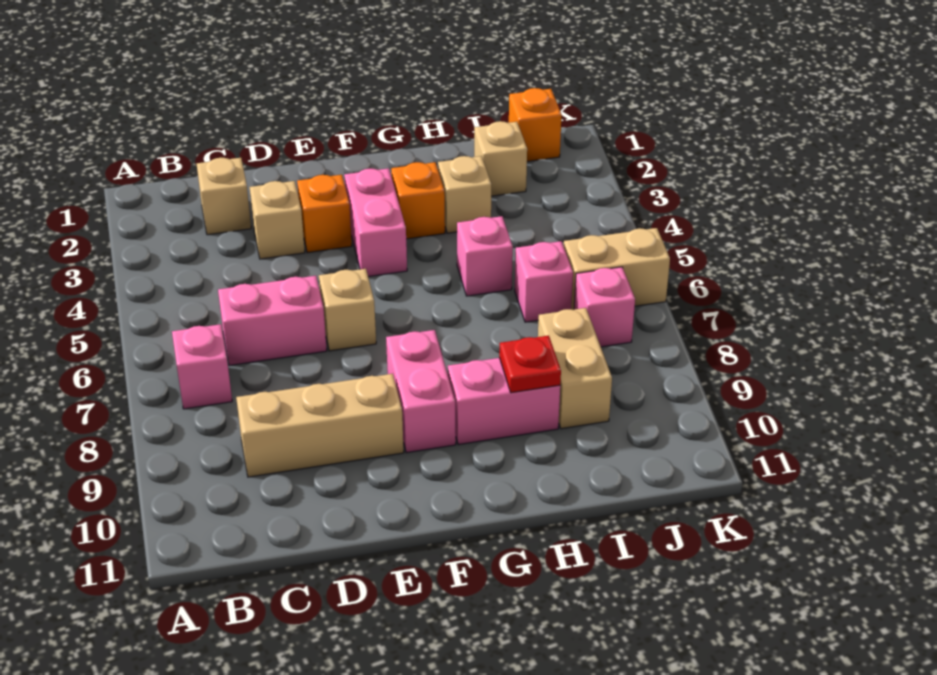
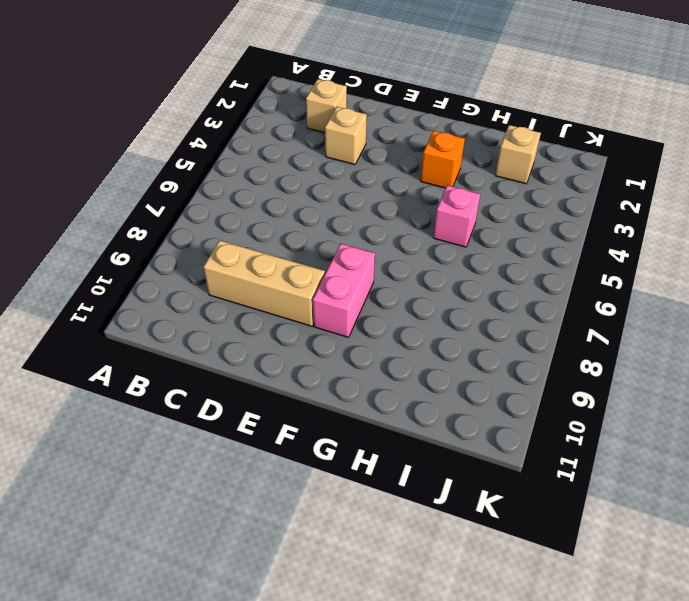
none -> pink 1x1 brick [172,324,232,409]
none -> pink 1x2 brick [218,276,327,365]
none -> orange 1x1 brick [297,175,352,253]

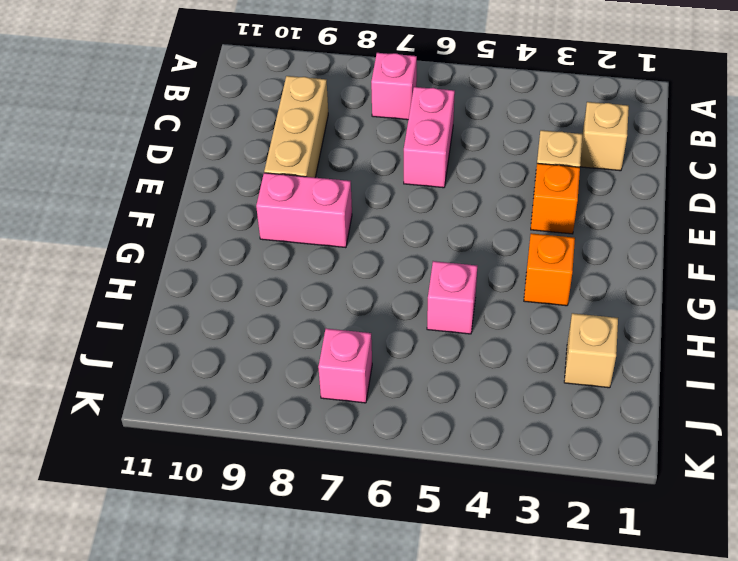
none -> tan 1x1 brick [319,269,376,351]
none -> pink 1x2 brick [344,168,407,277]
none -> pink 1x2 brick [448,358,560,445]

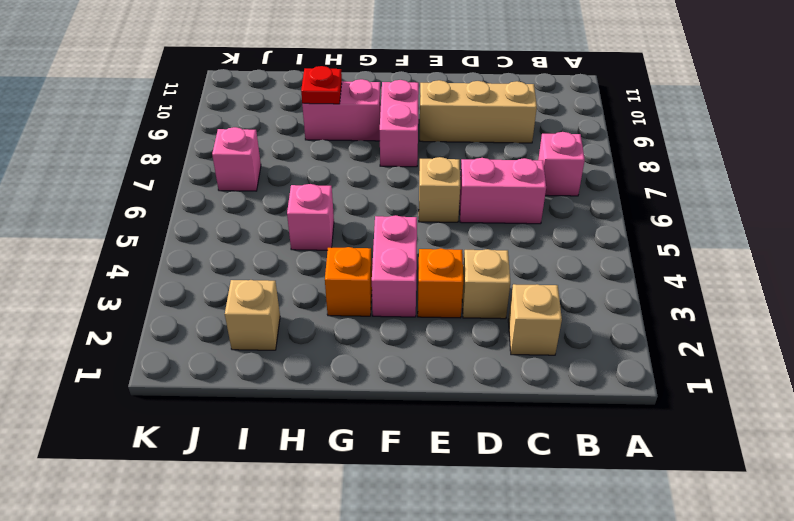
none -> tan 1x1 brick [438,156,491,233]
none -> pink 1x1 brick [515,241,573,322]
none -> tan 1x2 brick [538,308,612,429]

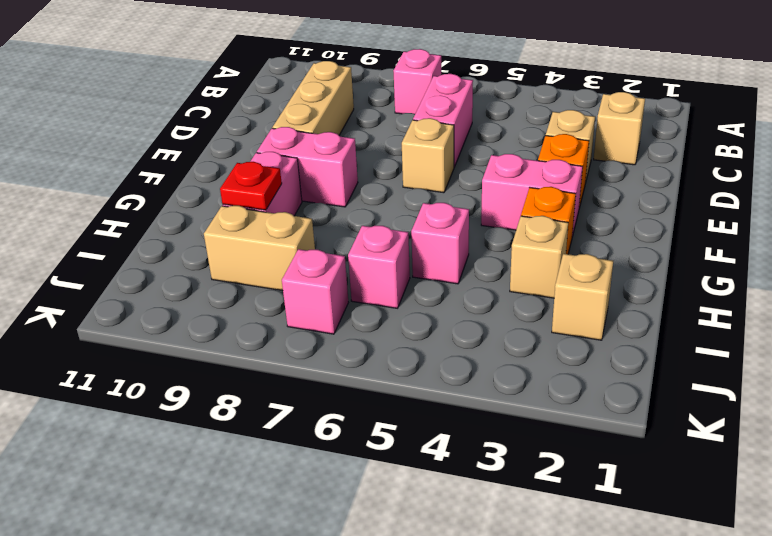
none -> orange 1x1 brick [509,88,562,161]
none -> tan 1x2 brick [564,228,670,310]

